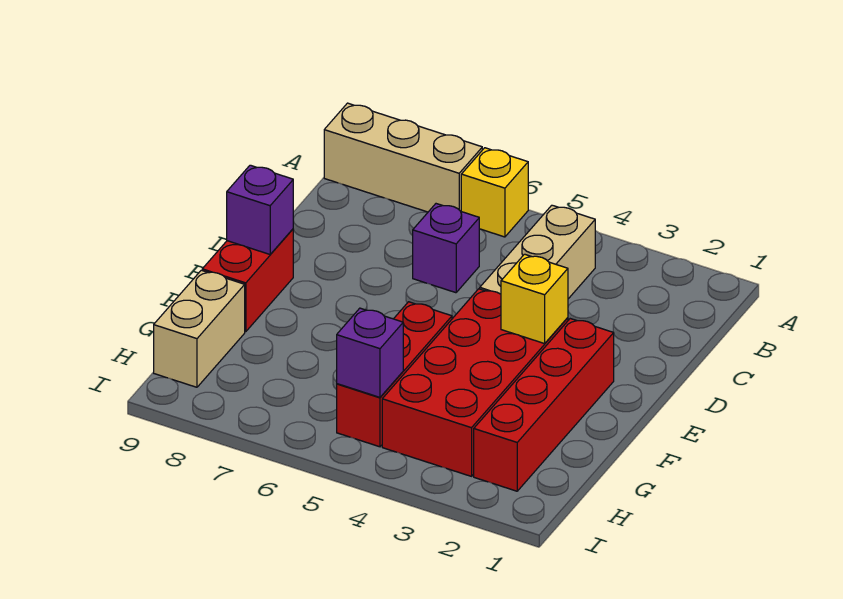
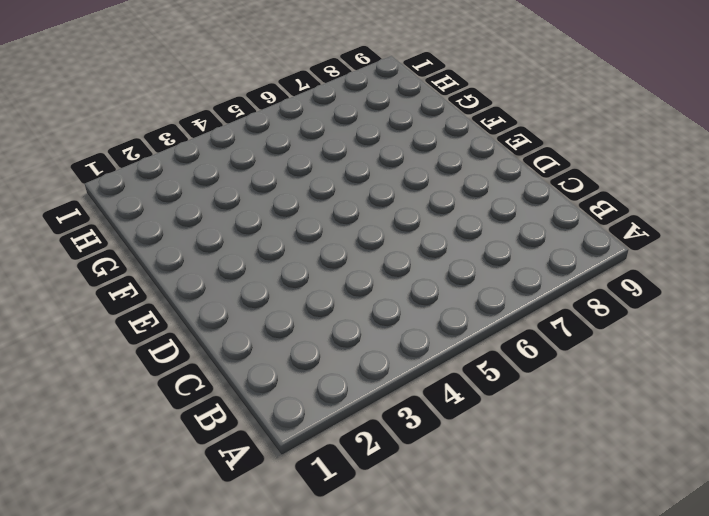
none -> yellow 1x1 brick [461,148,528,237]
none -> tan 1x3 brick [324,103,482,212]
none -> tan 1x3 brick [480,205,595,299]

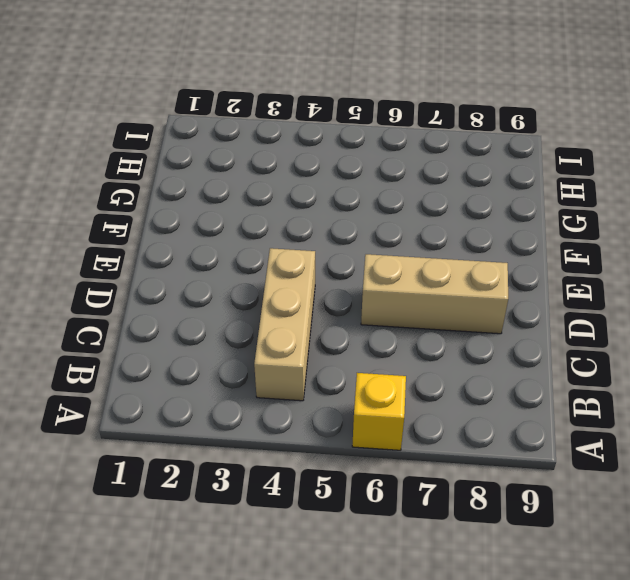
tan 1x3 brick [361,254,508,334] -> tan 1x3 brick moved to [324,103,482,212]
none -> purple 1x1 brick [413,204,479,293]
none -> red 1x4 brick [474,319,614,491]
none -> red 2x4 brick [382,289,568,476]

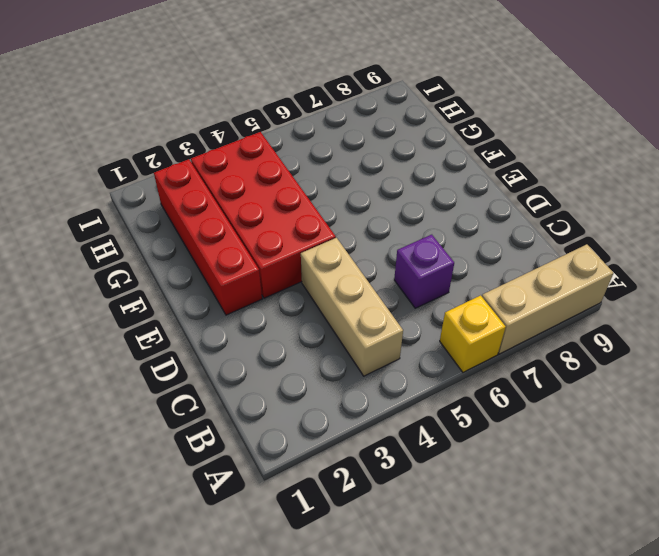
none -> red 1x2 brick [202,229,293,332]
none -> red 1x3 brick [337,302,452,447]
none -> tan 1x2 brick [154,270,245,387]

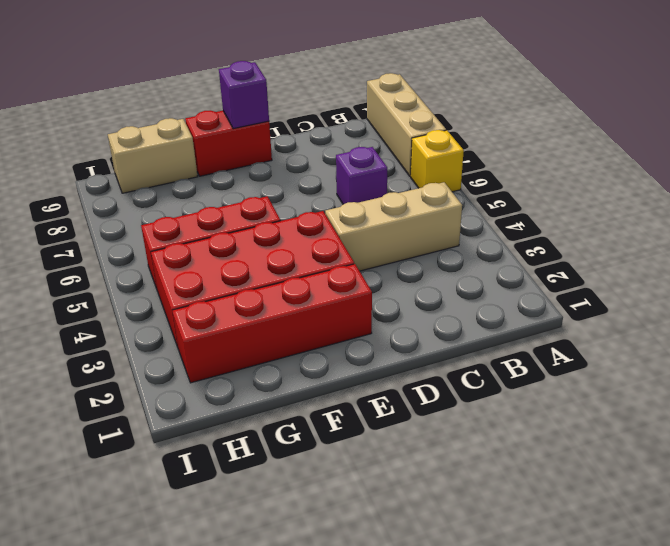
none -> yellow 1x1 brick [501,254,568,344]
none -> purple 1x1 brick [337,308,403,397]

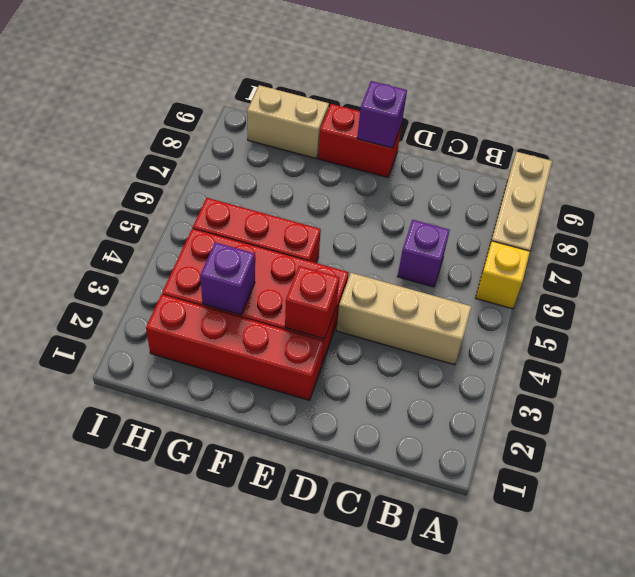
red 1x1 brick [285,266,340,339] -> yellow 1x1 brick [501,254,568,344]
purple 1x1 brick [200,242,255,315] -> purple 1x1 brick moved to [337,308,403,397]

